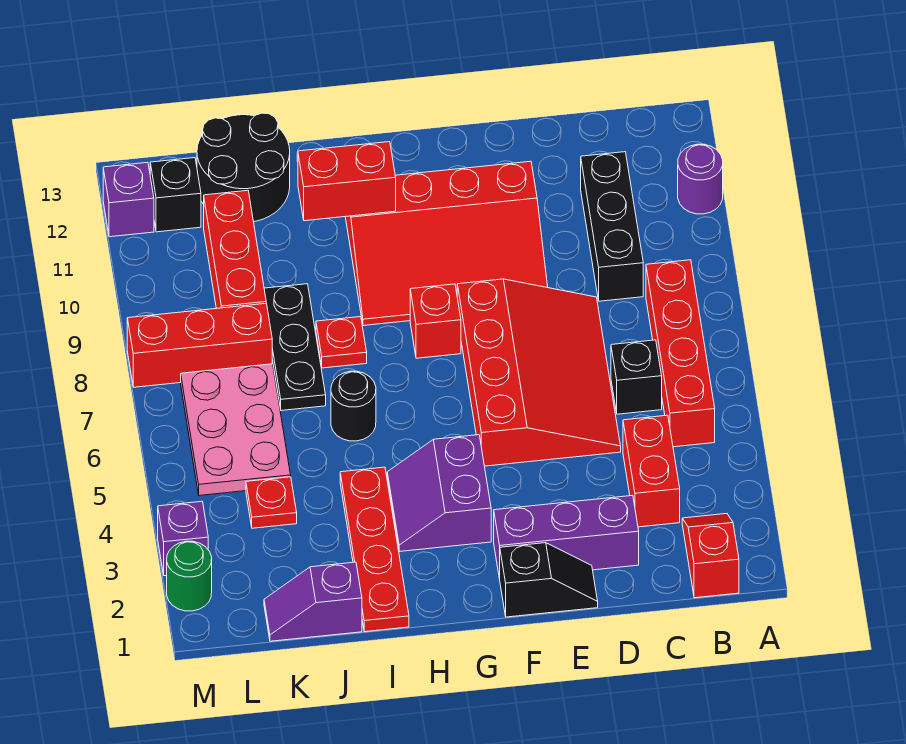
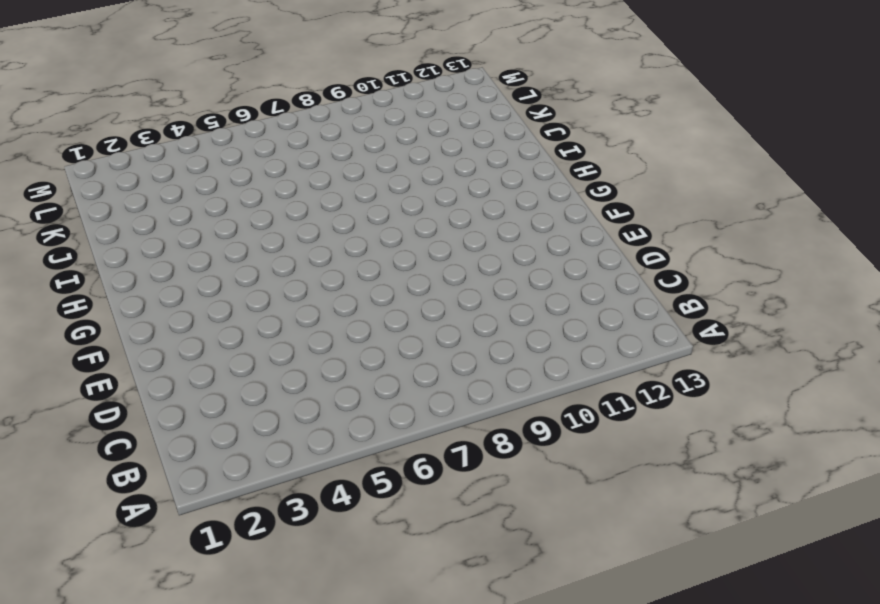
none -> purple 1x1 round brick [678,144,723,214]
none -> red 1x2 slope [682,514,739,598]
none -> red 1x4 brick [646,260,715,447]

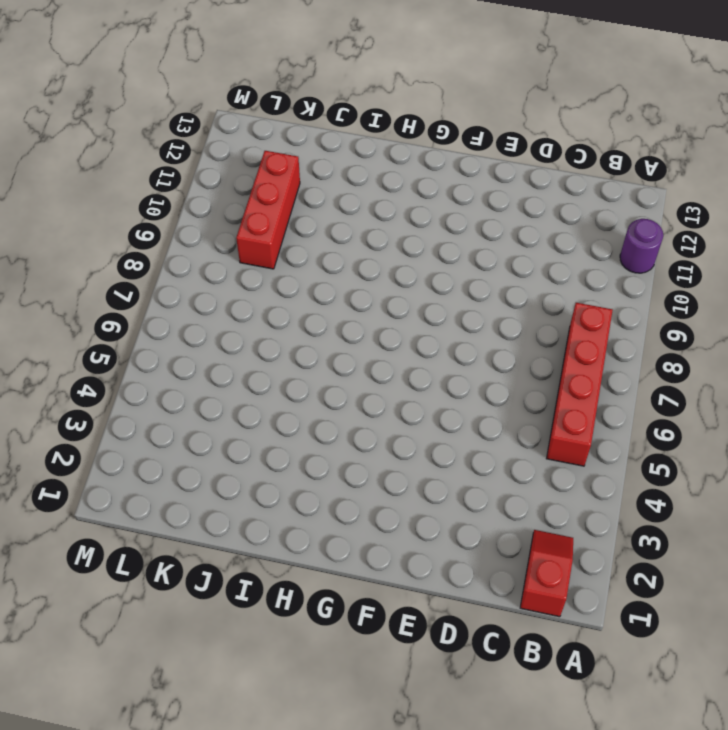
none -> red 1x2 brick [623,415,680,527]
none -> black 1x1 brick [611,340,662,414]
none -> black 1x3 brick [581,152,643,301]

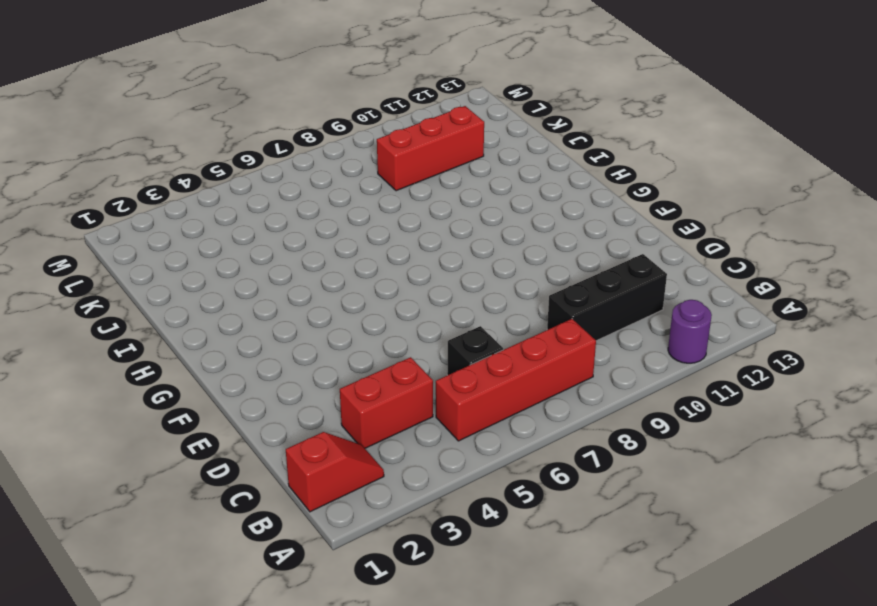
none -> purple 1x3 brick [494,495,639,579]
none -> red 3x4 slope [457,279,621,466]
none -> black 1x2 slope [500,543,598,617]

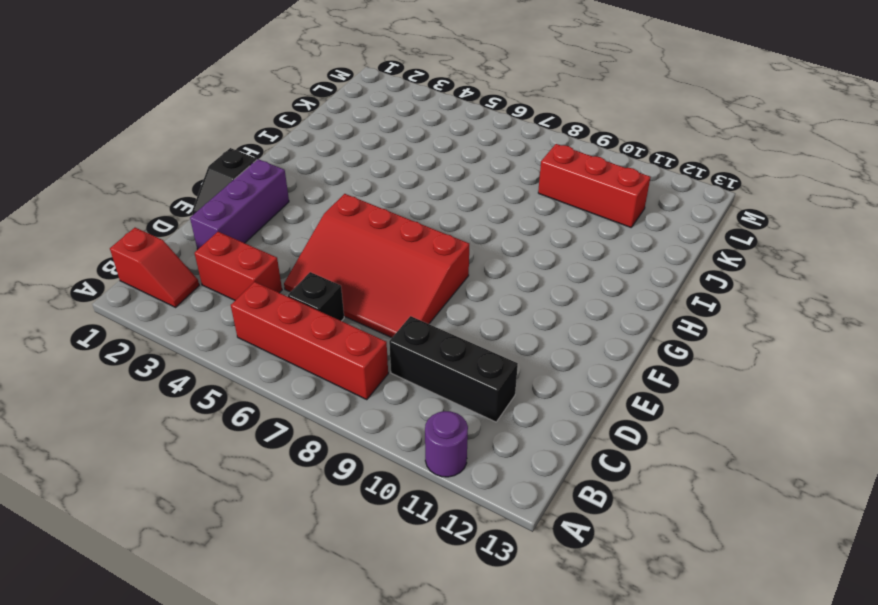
none -> red 3x4 slope [345,161,548,326]
none -> purple 2x2 slope [387,435,491,551]
none -> red 1x1 brick [410,284,461,358]

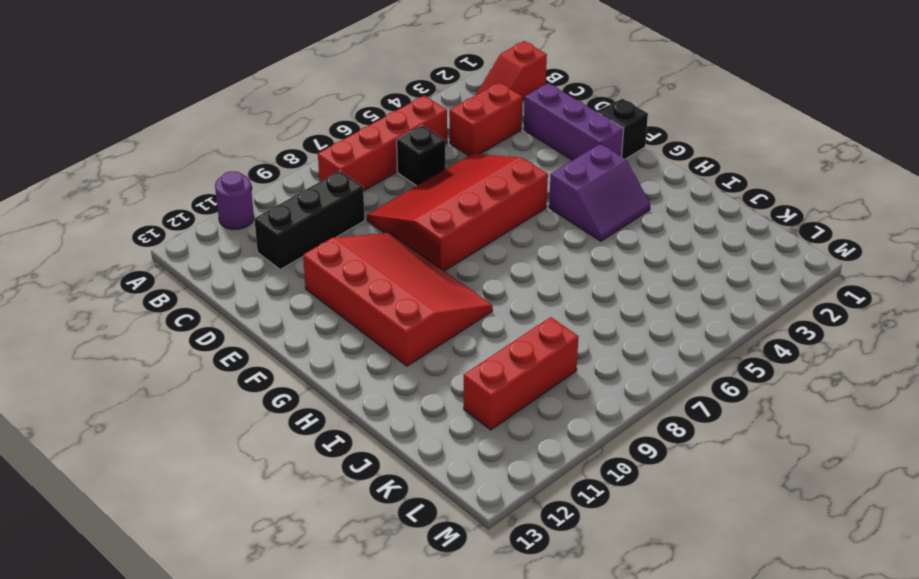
none -> red 1x1 brick [410,284,461,358]
none -> red 1x4 plate [340,467,409,632]
none -> black 1x1 round brick [331,371,376,441]

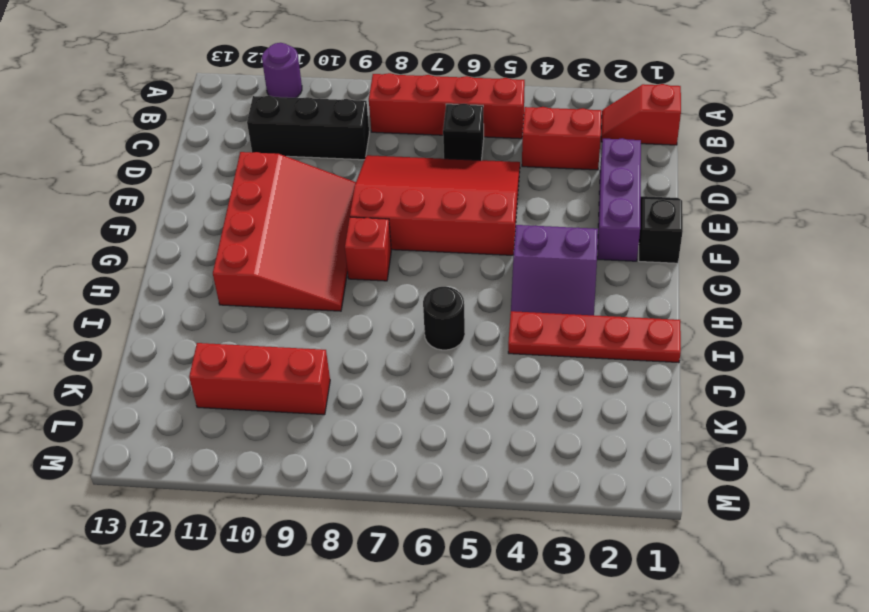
none -> red 1x1 plate [316,317,367,368]
none -> purple 1x2 slope [264,562,362,641]
none -> black 1x3 plate [264,284,326,411]

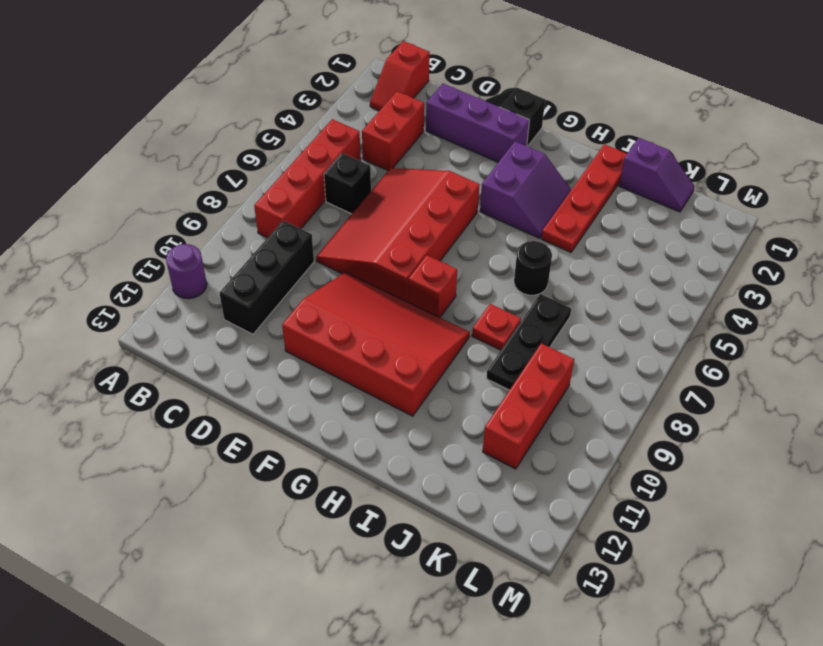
none -> black 2x2 round brick [197,113,290,222]
none -> red 1x1 plate [246,477,297,528]
none -> pink 2x3 plate [181,364,291,495]

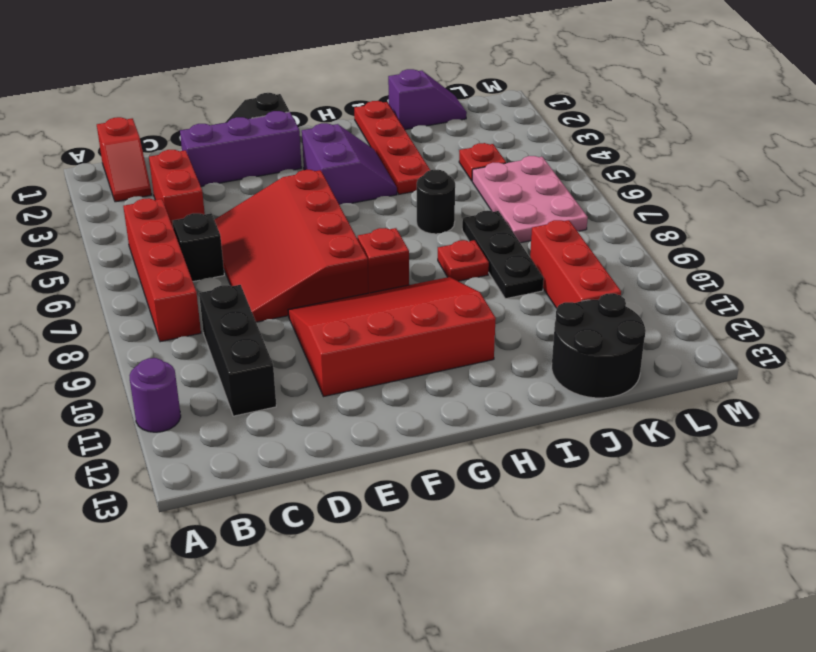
none -> red 1x3 brick [127,303,272,387]
none -> black 1x1 brick [150,158,201,232]
none -> green 1x1 round brick [167,541,212,611]

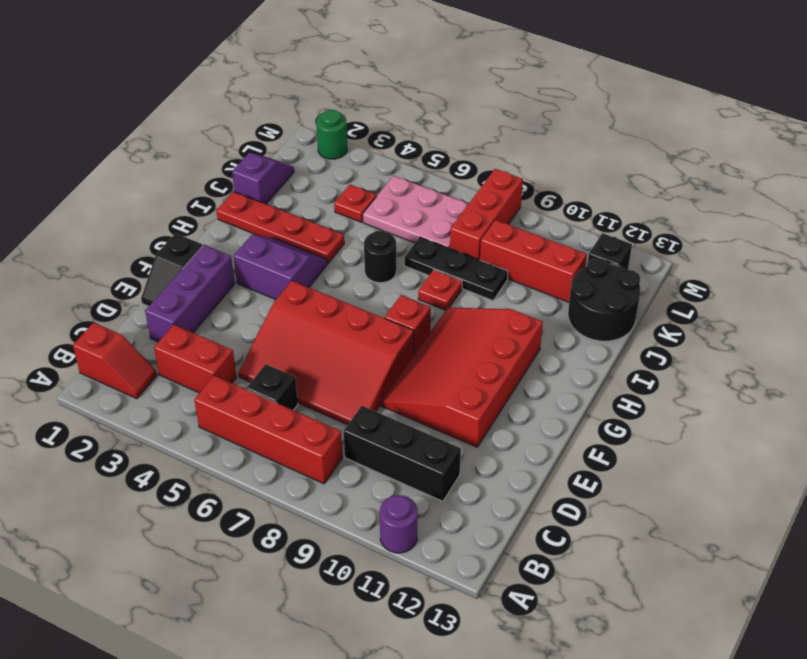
none -> purple 1x1 brick [158,501,208,576]
none -> purple 1x1 brick [103,162,154,237]
none -> red 1x2 brick [298,142,396,221]

